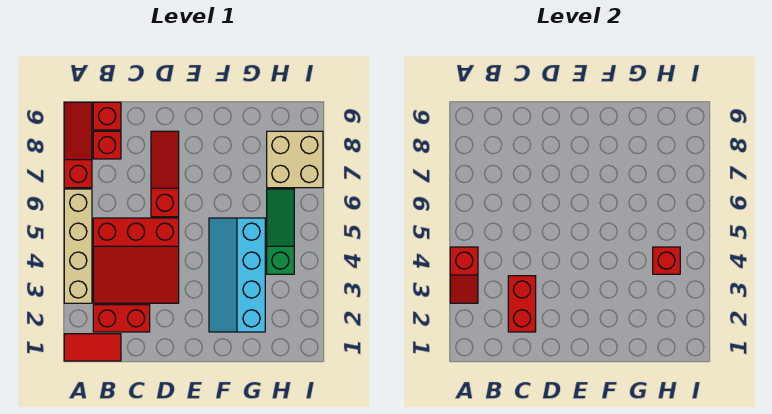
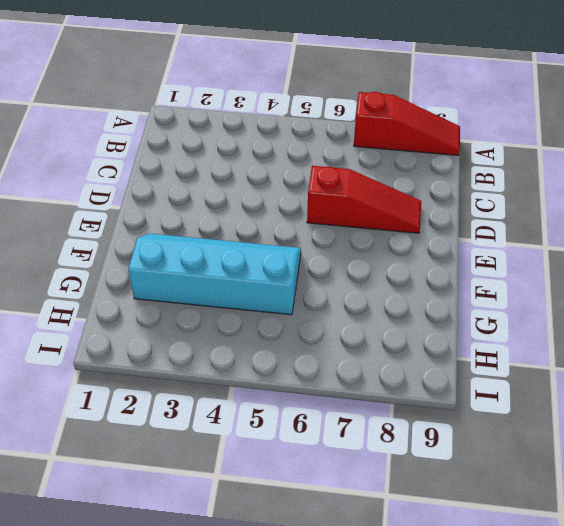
none -> red 1x2 tile [64,334,121,361]
none -> tan 1x4 brick [64,189,92,303]
none -> red 1x2 brick [93,305,150,332]

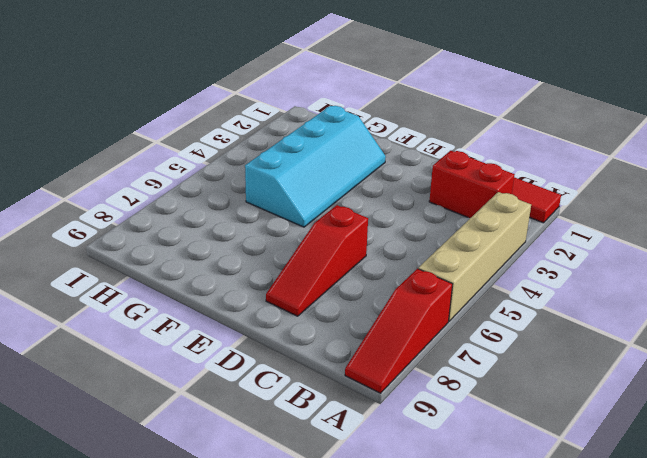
none -> red 3x3 slope [93,218,179,303]
none -> red 1x1 brick [93,131,121,159]
none -> red 1x1 brick [93,102,121,130]

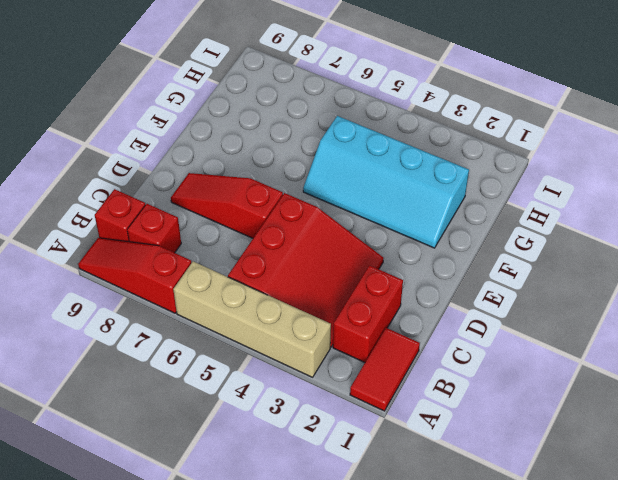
none -> green 1x3 slope [267,189,294,274]
none -> tan 2x2 brick [267,131,323,188]
none -> red 1x2 slope [450,247,478,303]

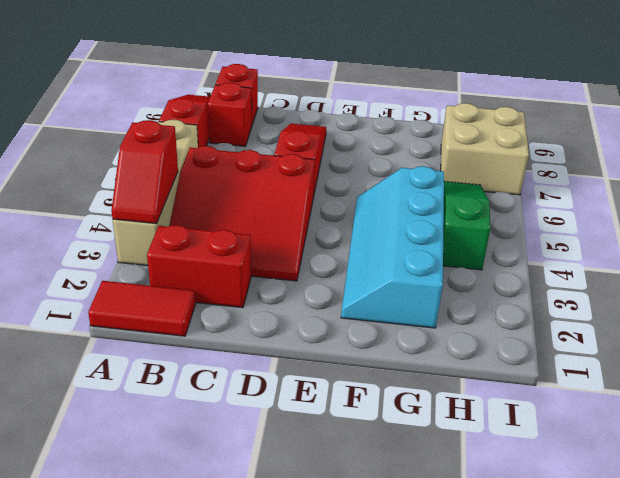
none -> red 1x2 brick [508,276,536,332]
none -> red 1x1 brick [653,247,680,274]

